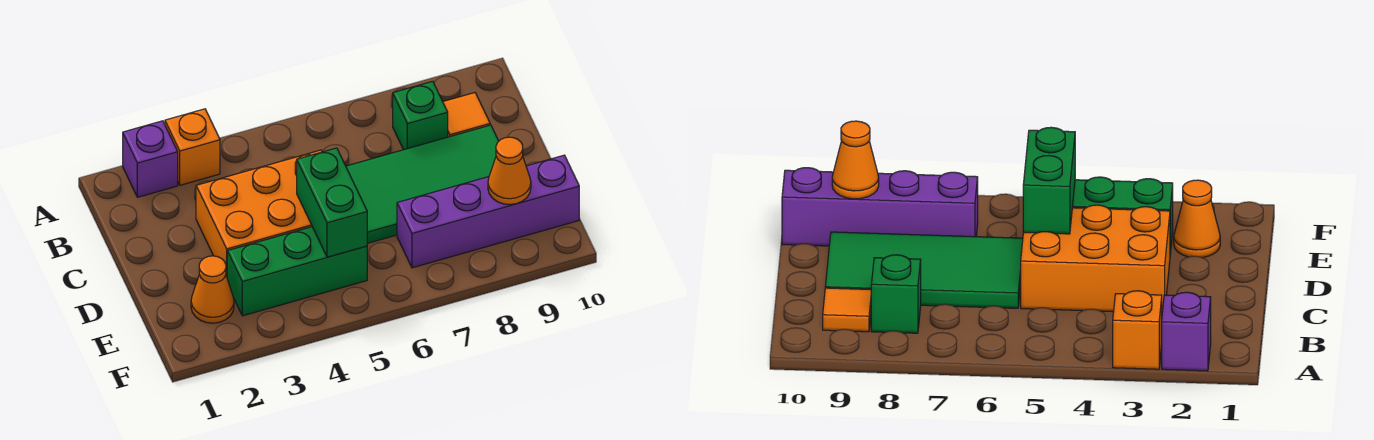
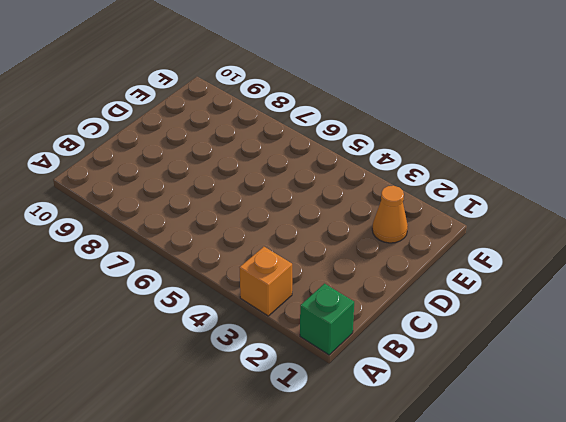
green 1x1 brick [300,284,354,355] -> green 1x1 brick moved to [393,81,448,150]
none -> purple 1x1 brick [123,121,178,197]
none -> orange 1x1 tile [443,93,490,137]

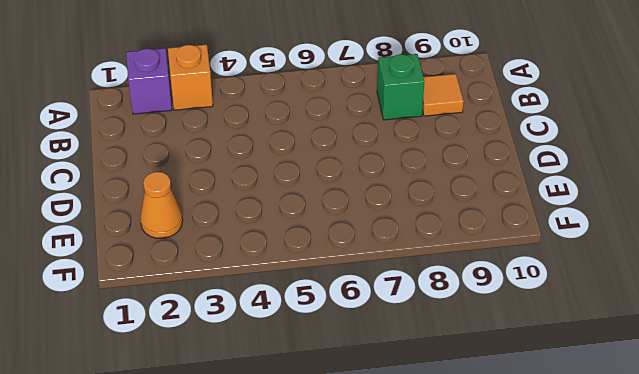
none -> orange 2x3 brick [196,150,322,276]
none -> green 2x4 tile [346,125,499,243]

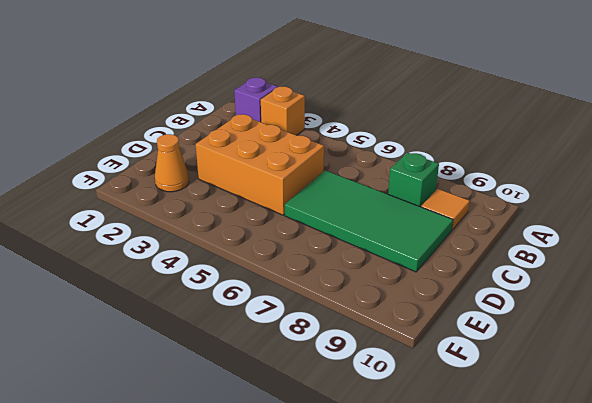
none -> green 1x3 brick [227,227,367,316]
none -> purple 1x4 brick [397,155,579,268]

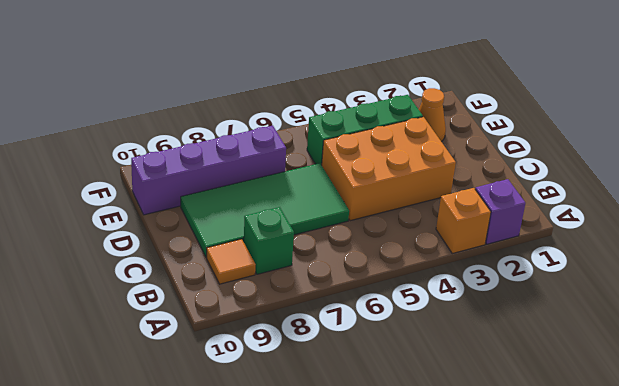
none -> green 1x2 brick [297,148,367,257]
none -> orange 1x1 cone [488,137,531,205]

